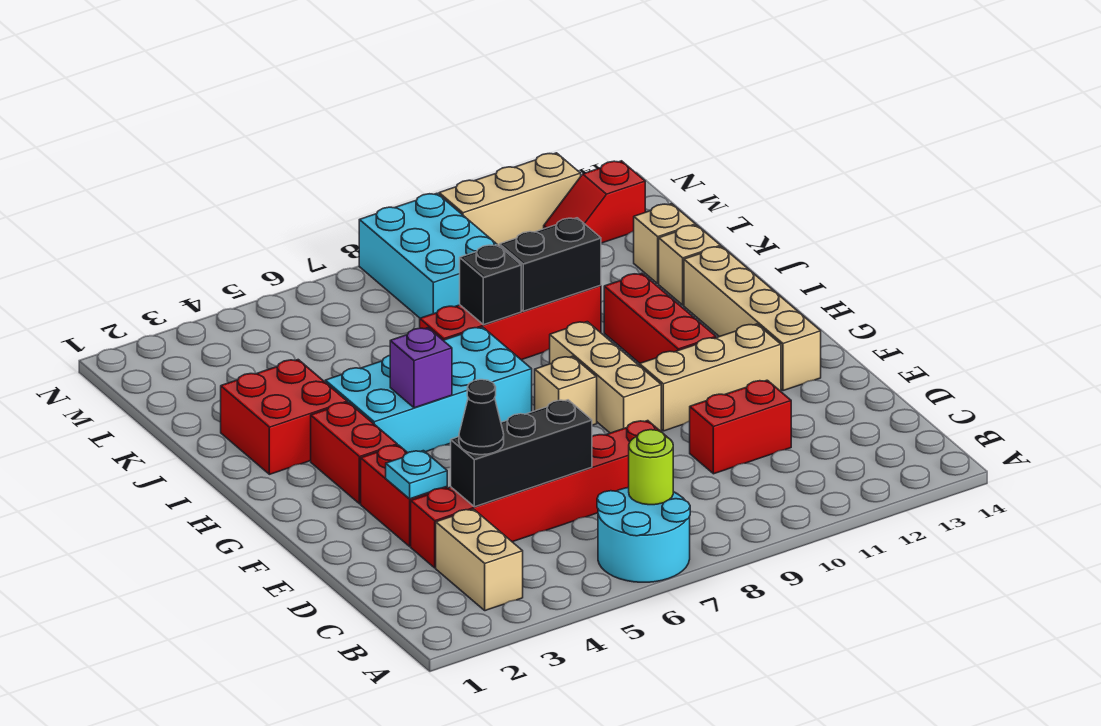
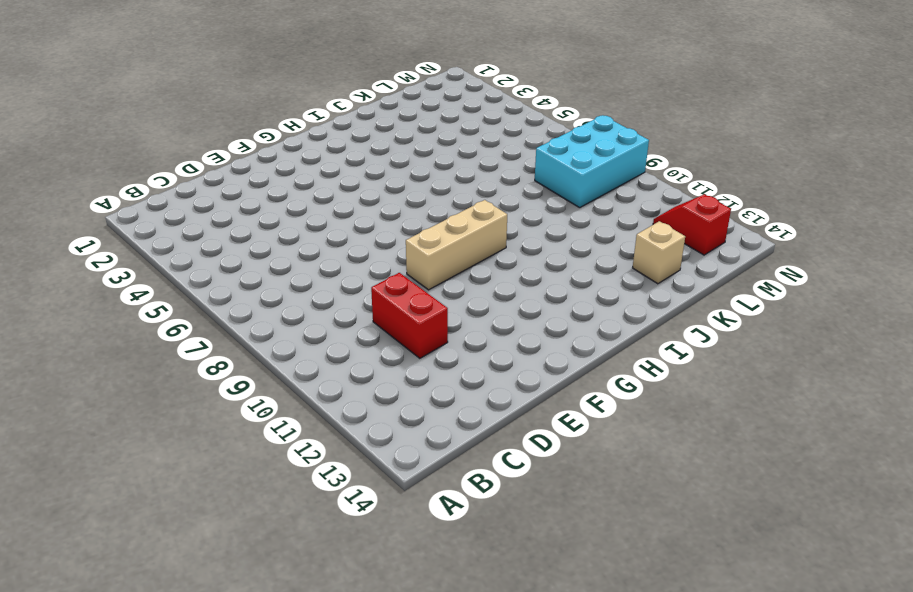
none -> cyan 2x2 round brick [597,487,690,582]
none -> tan 1x2 brick [436,509,523,611]
none -> red 1x6 brick [411,421,668,568]

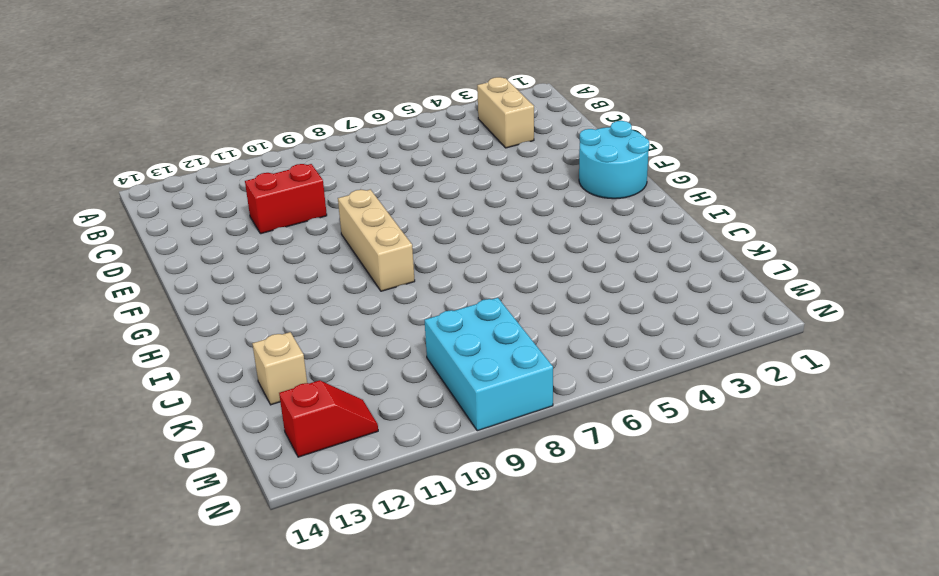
cyan 2x2 round brick [579,121,649,199] -> cyan 2x2 round brick moved to [597,487,690,582]
none -> red 1x6 brick [411,421,668,568]
none -> red 1x2 brick [361,445,447,546]
none -> tan 1x3 brick [639,324,781,431]

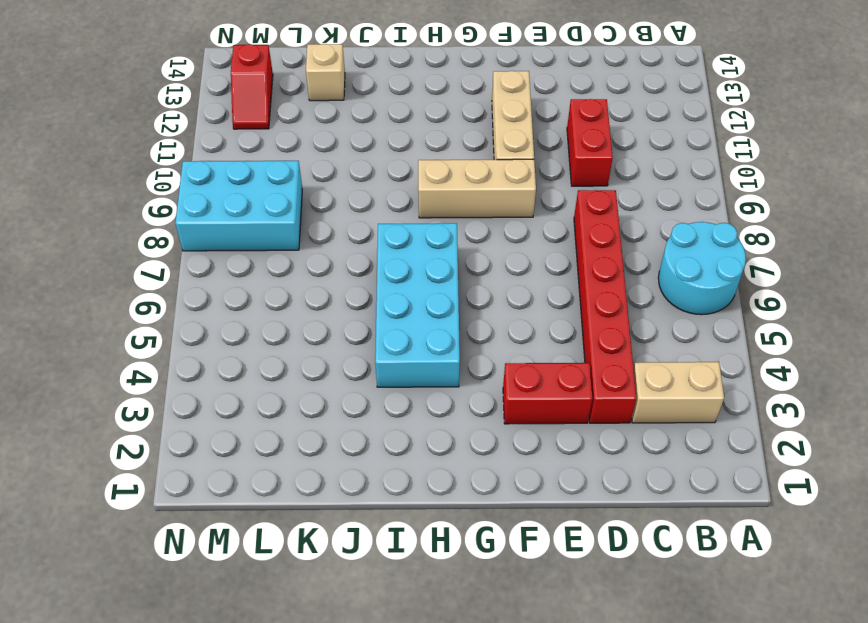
none -> tan 1x4 brick [684,246,821,391]
none -> red 1x2 brick [311,402,397,504]
none -> tan 1x1 brick [535,356,597,425]

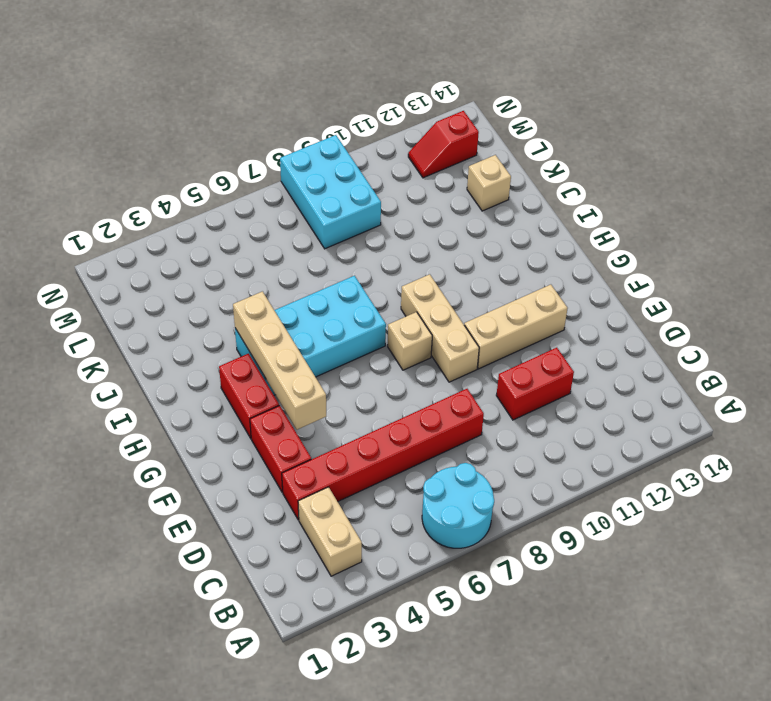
tan 1x4 brick [233,291,326,430] -> tan 1x4 brick moved to [684,246,821,391]
none -> red 1x3 brick [604,273,716,363]
none -> red 2x2 brick [221,360,347,474]
none -> red 1x4 brick [420,285,601,360]

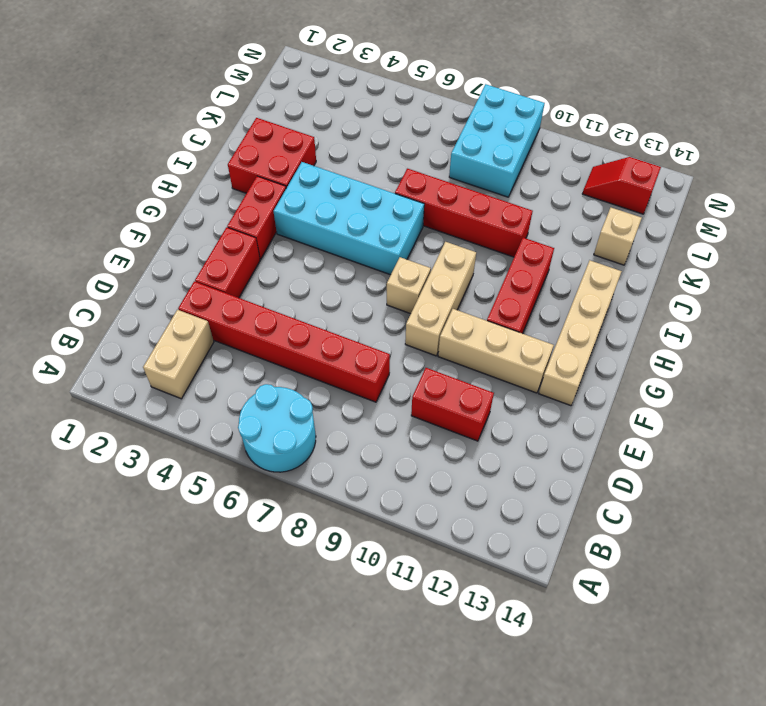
none -> tan 1x1 brick [659,225,721,305]
none -> tan 1x3 brick [439,153,581,245]
none -> lime 1x1 round brick [629,430,673,505]

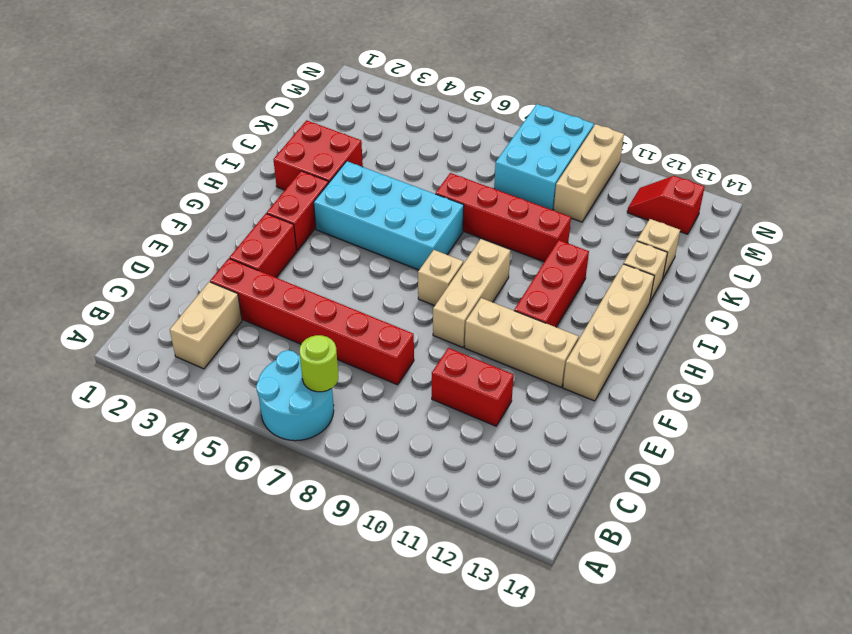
tan 1x3 brick [554,124,624,222] -> tan 1x3 brick turned to [439,153,581,245]
none -> black 1x3 brick [451,400,592,507]
none -> cyan 1x1 plate [386,451,447,499]
none -> purple 1x1 brick [390,328,452,408]

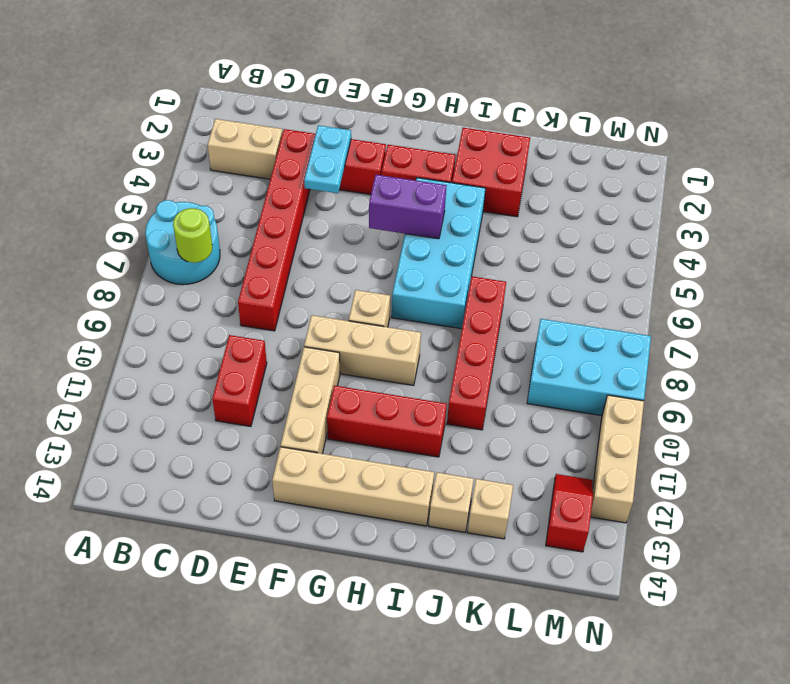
cyan 1x2 plate [304,125,351,193] -> cyan 1x1 plate [386,451,447,499]
purple 1x2 brick [369,175,447,239] -> purple 1x1 brick [390,328,452,408]
none -> black 1x3 brick [451,400,592,507]
none -> black 1x1 brick [460,245,521,325]
none -> black 1x2 brick [499,218,601,311]

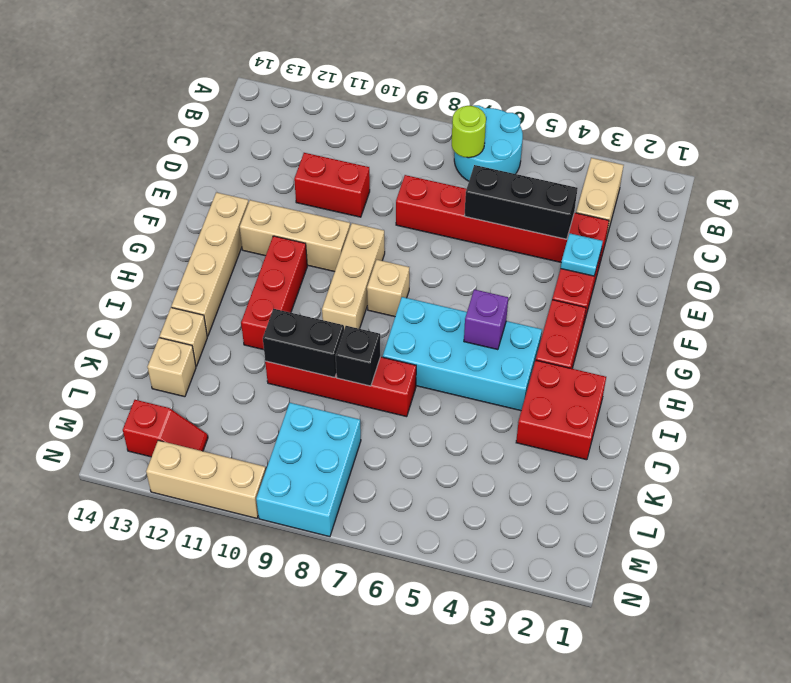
none -> black 1x1 cone [459,380,504,455]

